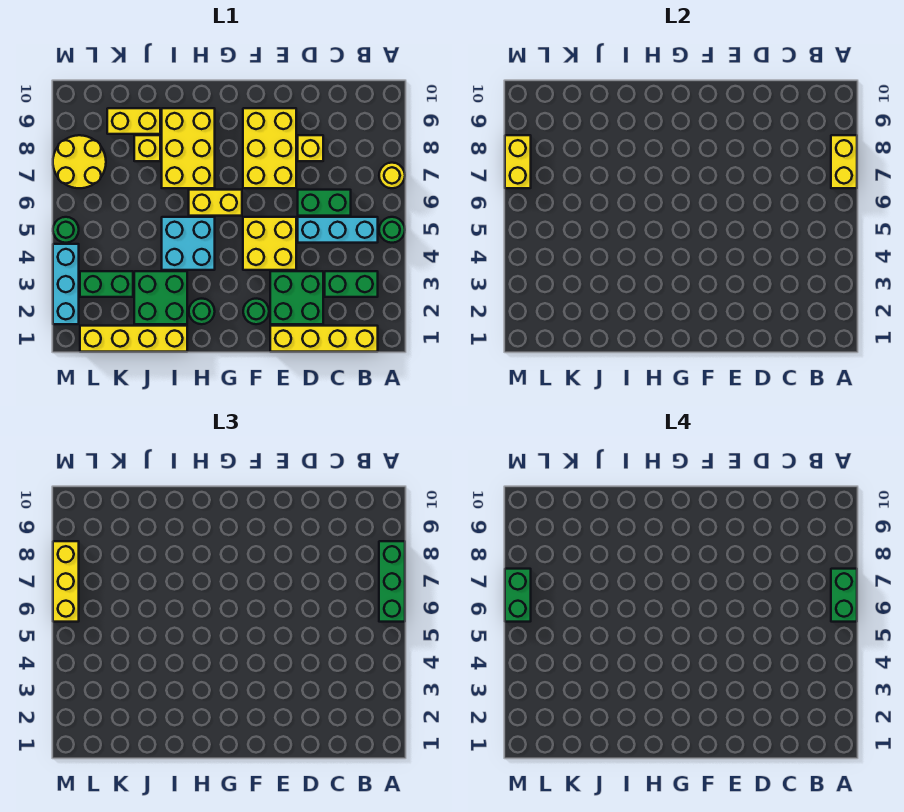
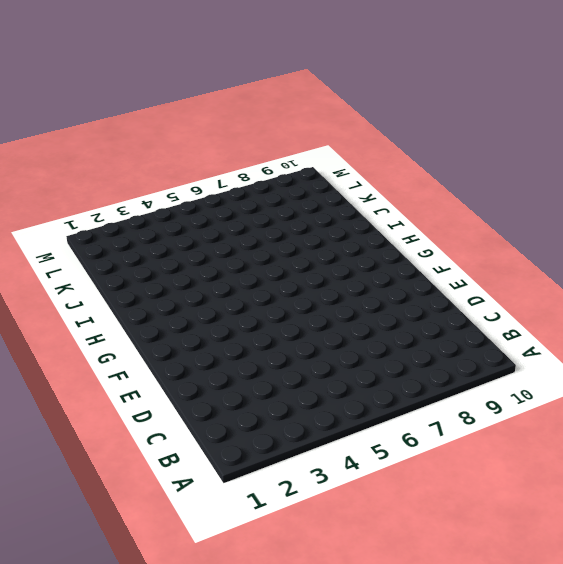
none -> green 1x1 round brick [379,217,405,243]
none -> yellow 1x1 round brick [379,163,405,188]
none -> yellow 1x4 brick [270,326,378,352]

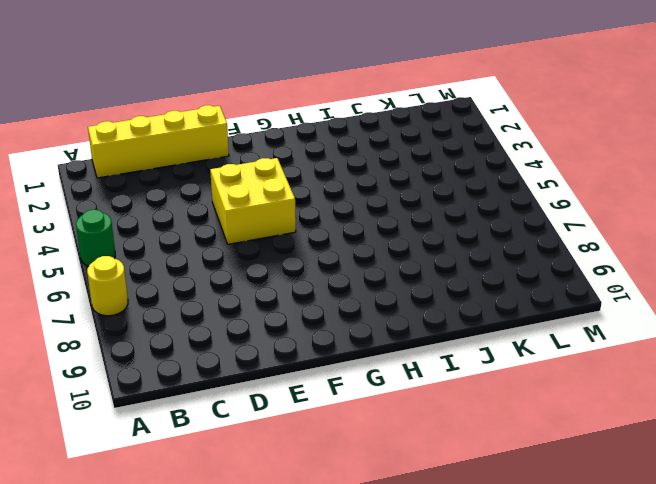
none -> green 1x2 brick [325,271,378,297]
none -> cyan 1x3 brick [298,217,378,243]
none -> green 1x2 brick [298,190,351,216]

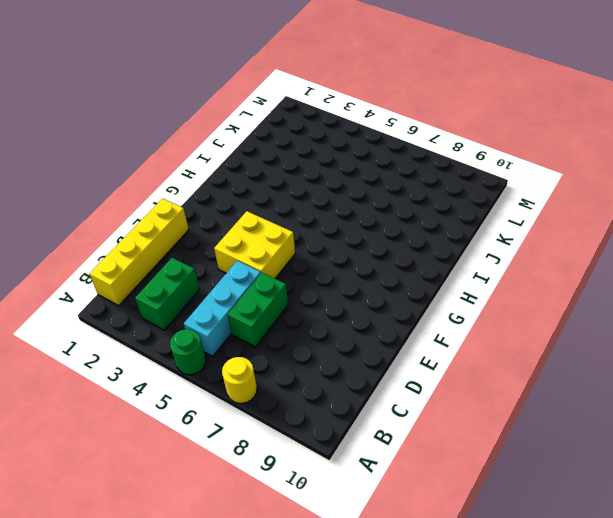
none -> green 2x2 brick [270,271,323,324]
none -> yellow 1x1 brick [298,135,323,161]
none -> yellow 2x3 brick [243,108,296,188]

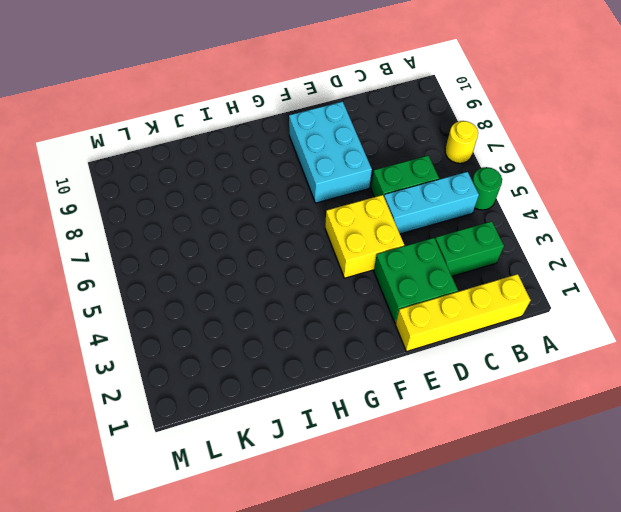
cyan 2x3 brick [289,102,372,203] -> yellow 2x3 brick [243,108,296,188]
none -> yellow 1x1 brick [298,135,323,161]
none -> green 1x1 round brick [243,299,269,324]
none -> yellow 1x2 brick [189,190,242,216]

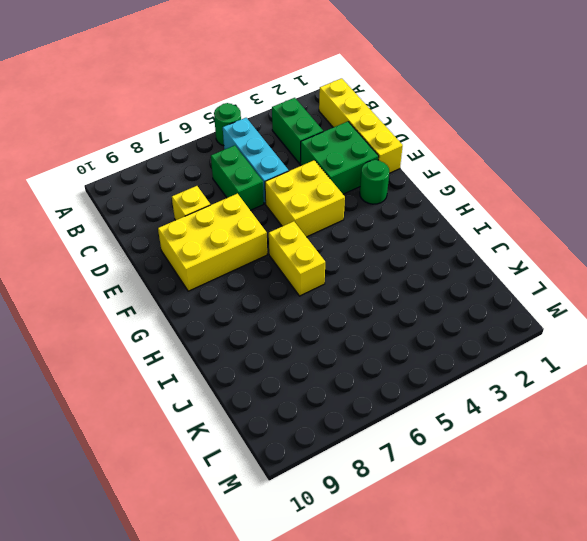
none -> yellow 1x1 round brick [379,163,405,188]
none -> green 1x1 round brick [189,299,215,324]
none -> cyan 2x2 brick [162,217,215,270]

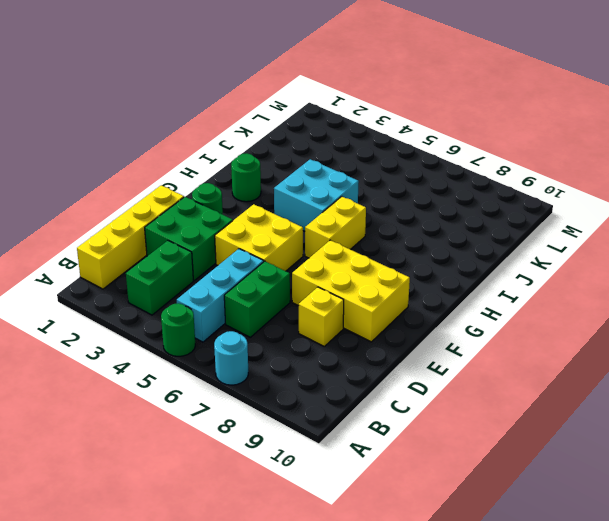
cyan 1x1 round brick [214,331,248,385] -> yellow 1x1 round brick [379,163,405,188]
none -> yellow 2x3 brick [162,108,215,188]
none -> yellow 1x4 brick [80,326,187,352]
none -> green 2x2 brick [134,271,187,324]

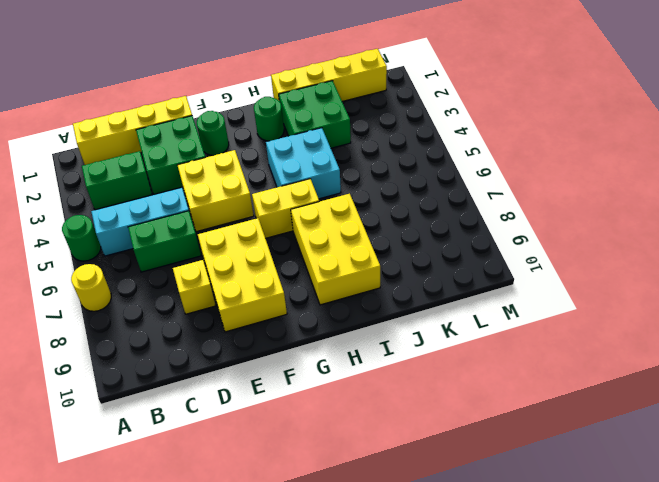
none -> yellow 1x1 brick [134,135,160,161]
none -> yellow 1x2 brick [107,108,160,134]
none -> green 1x2 brick [80,271,133,297]

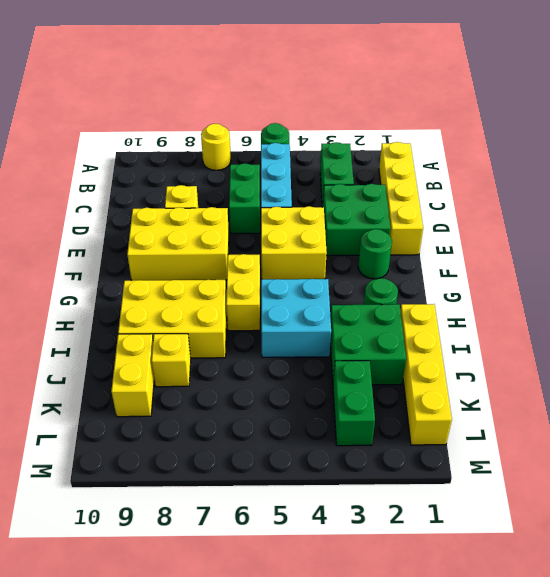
none -> yellow 2x2 round brick [53,135,106,188]
none -> cyan 1x3 brick [53,244,79,324]
none -> green 1x1 round brick [53,217,79,243]

